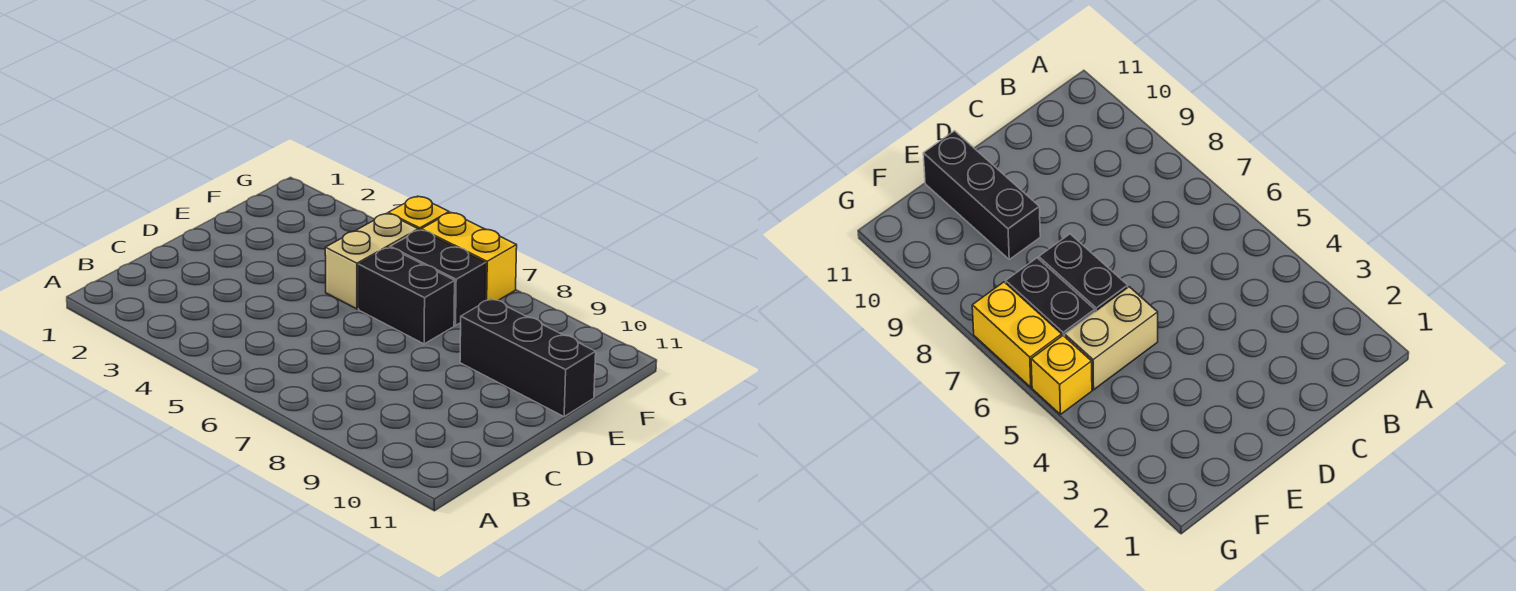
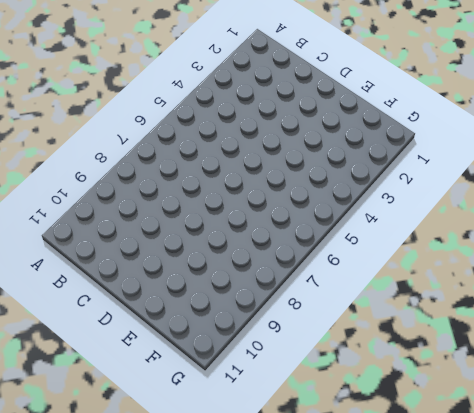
none -> tan 1x2 brick [325,213,418,309]
none -> black 1x2 brick [359,247,455,344]

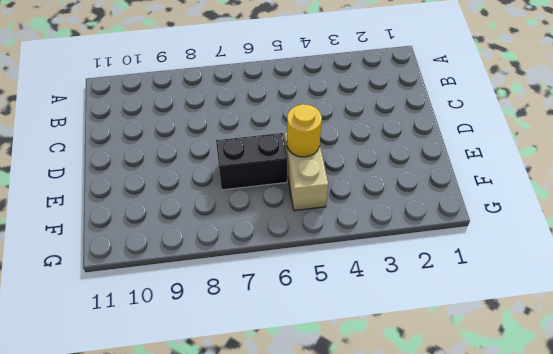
yellow 1x1 round brick [287,104,322,157] -> none
none -> black 1x3 brick [460,299,596,416]
none -> black 1x2 brick [390,230,486,325]

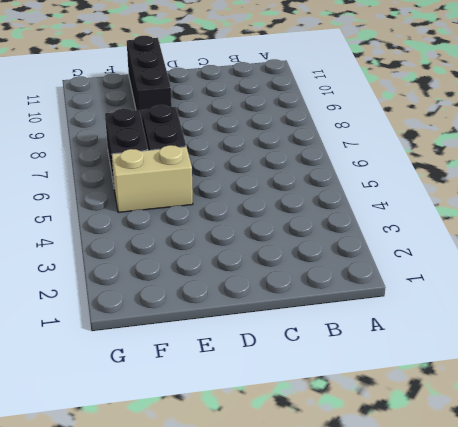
none -> yellow 1x1 brick [388,196,449,230]
none -> yellow 1x2 brick [421,212,517,301]

